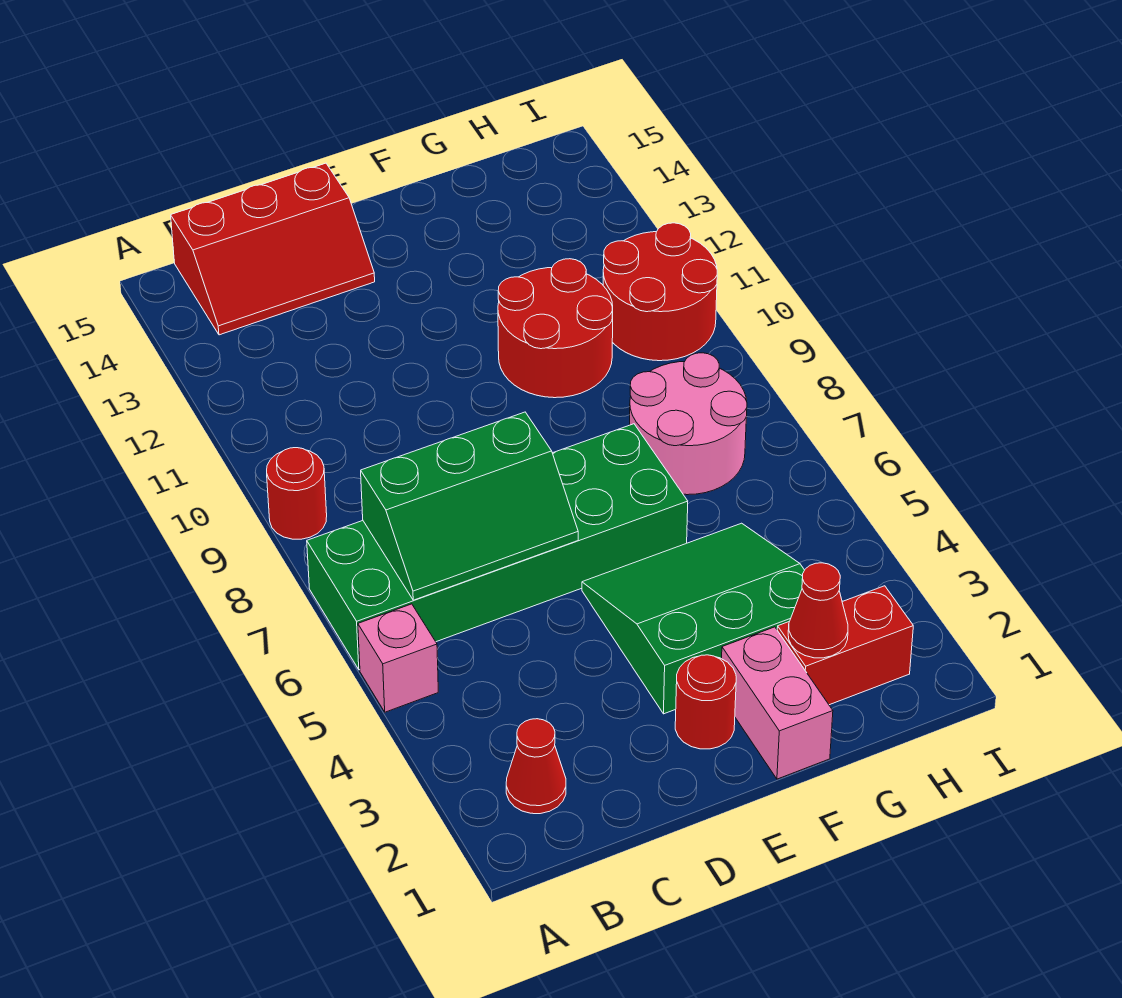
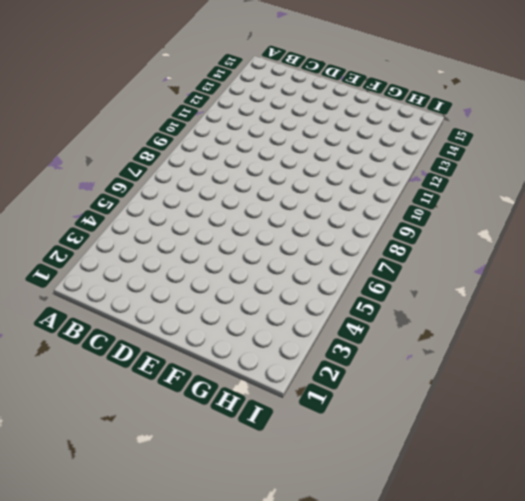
none -> pink 1x1 brick [358,604,438,712]
none -> green 2x6 brick [307,424,688,670]
none -> red 1x1 round brick [267,448,327,539]

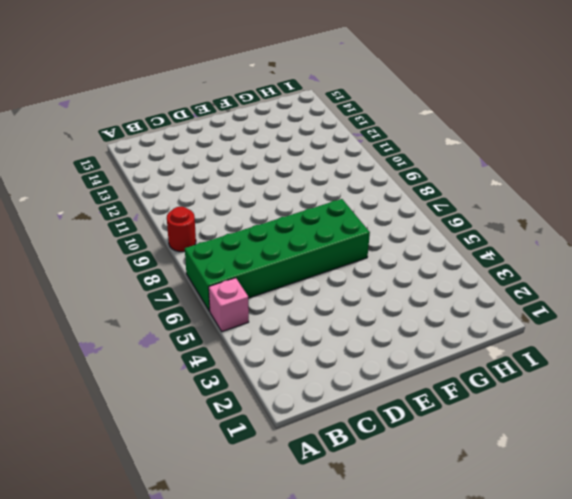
none -> red 1x1 cone [506,719,566,814]
none -> red 2x3 slope [171,163,375,335]
none -> red 1x1 round brick [675,655,736,749]

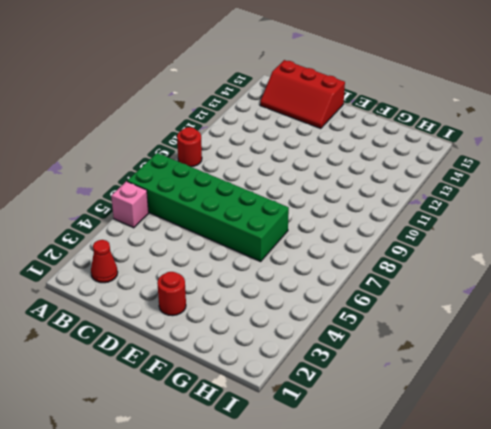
none -> green 3x3 slope [582,523,804,714]
none -> pink 1x2 brick [722,627,833,779]
none -> red 2x2 round brick [498,259,613,398]

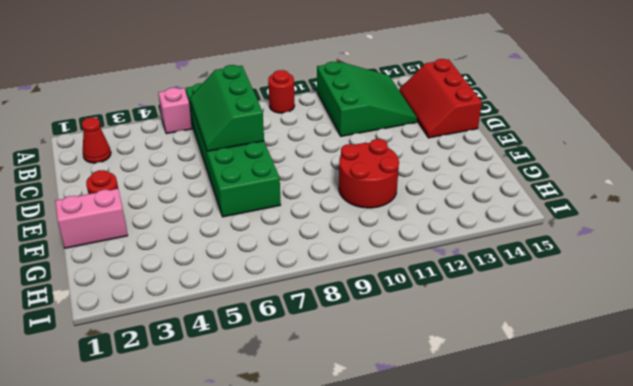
green 3x3 slope [317,62,417,136] -> green 3x3 slope moved to [582,523,804,714]
none -> red 1x2 brick [777,586,913,705]
none -> pink 2x2 round brick [630,353,747,495]
none -> red 2x2 round brick [603,223,717,361]

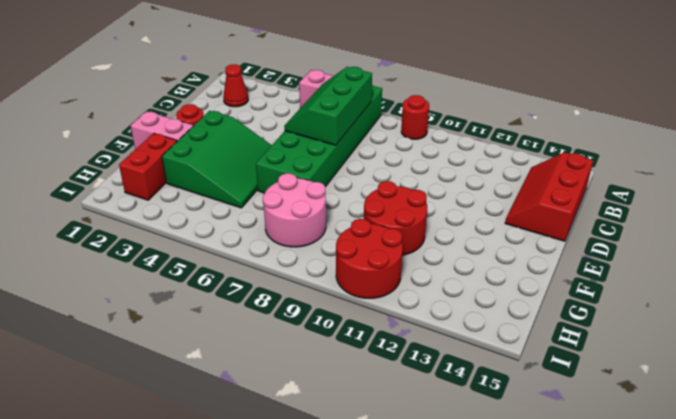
none -> red 1x1 cone [788,563,848,658]

